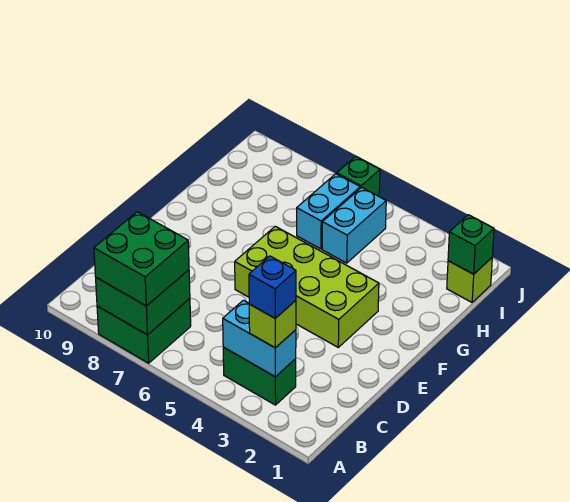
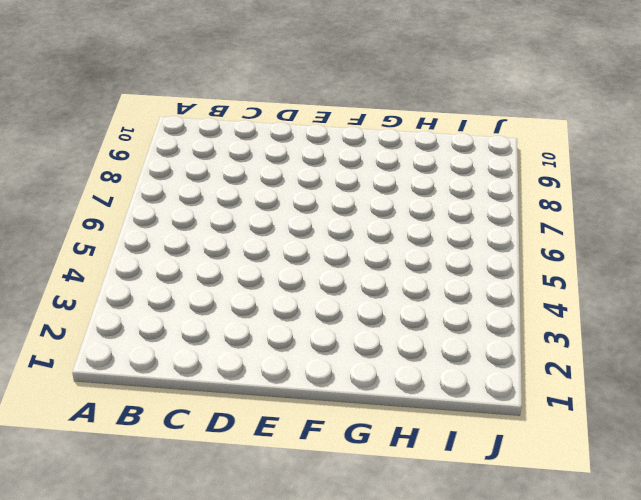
none -> green 2x2 brick [97,299,191,363]
none -> green 1x2 brick [223,347,296,405]
none -> lime 2x4 brick [235,226,379,347]

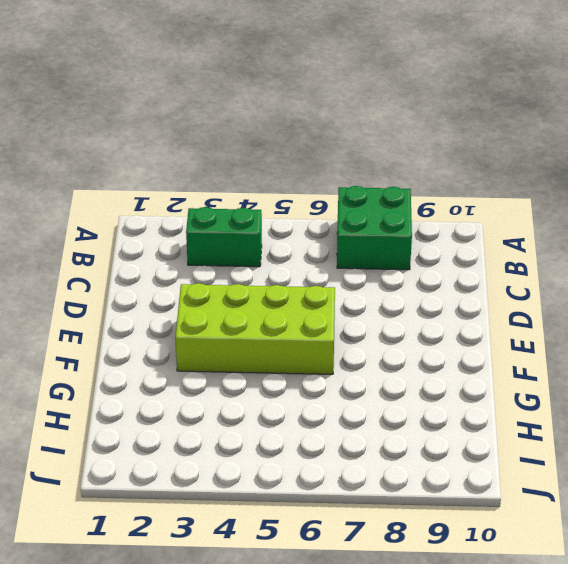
none -> cyan 1x2 brick [322,187,386,263]
none -> cyan 1x2 brick [297,174,360,249]
none -> lime 1x1 brick [447,258,492,302]

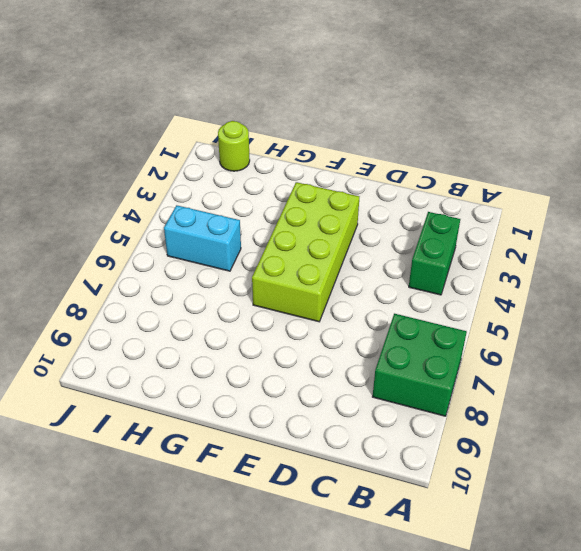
lime 1x1 round brick [218,121,250,171] -> lime 1x1 brick [447,258,492,302]
none -> cyan 1x2 brick [297,174,360,249]
none -> green 1x1 brick [337,157,380,196]
none -> green 2x2 brick [96,270,190,335]

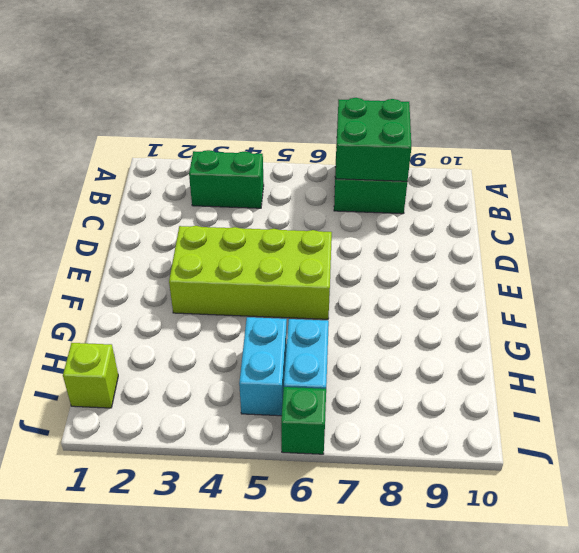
none -> cyan 1x2 brick [223,300,296,377]
none -> green 1x1 brick [448,215,494,274]
none -> green 2x2 brick [94,212,189,306]

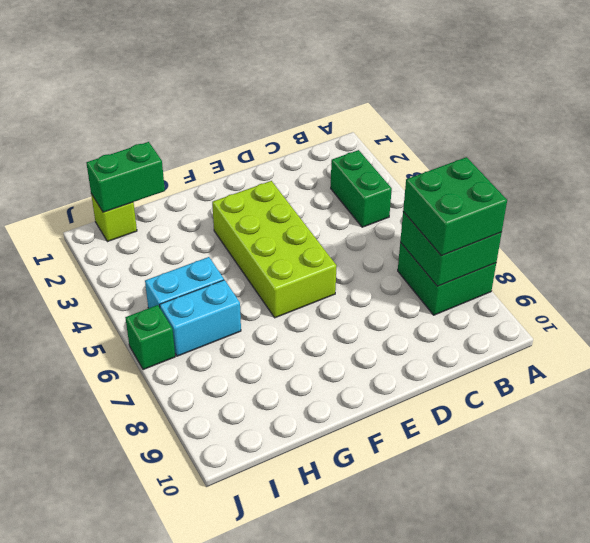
green 1x2 brick [86,142,165,212] -> green 1x1 brick [448,215,494,274]
none -> cyan 1x2 brick [223,300,296,377]
none -> lime 1x1 brick [249,300,296,348]
none -> blue 1x1 brick [249,256,296,318]

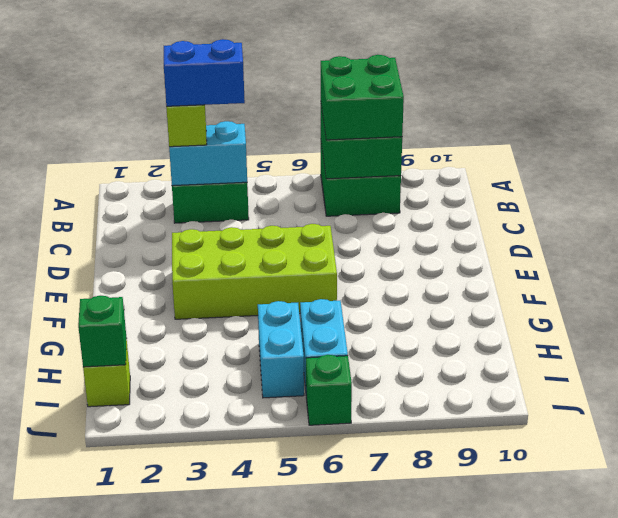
blue 1x2 brick [164,39,245,106] -> blue 1x1 brick [249,256,296,318]

